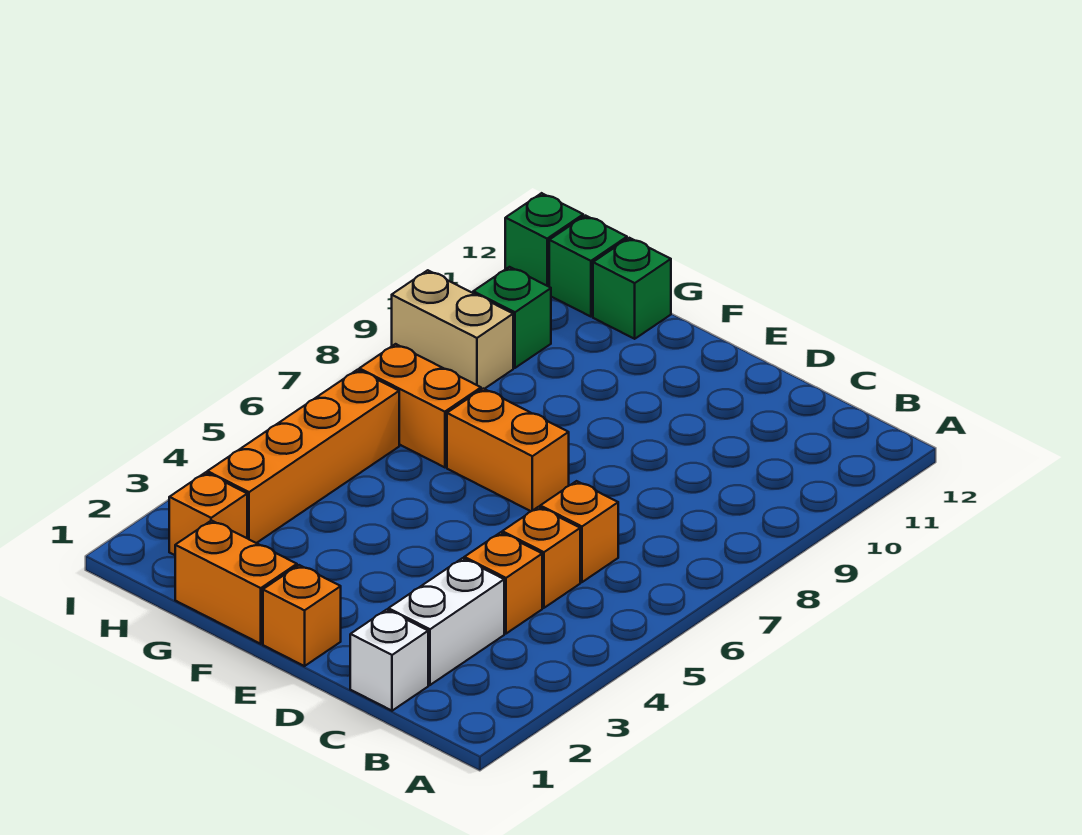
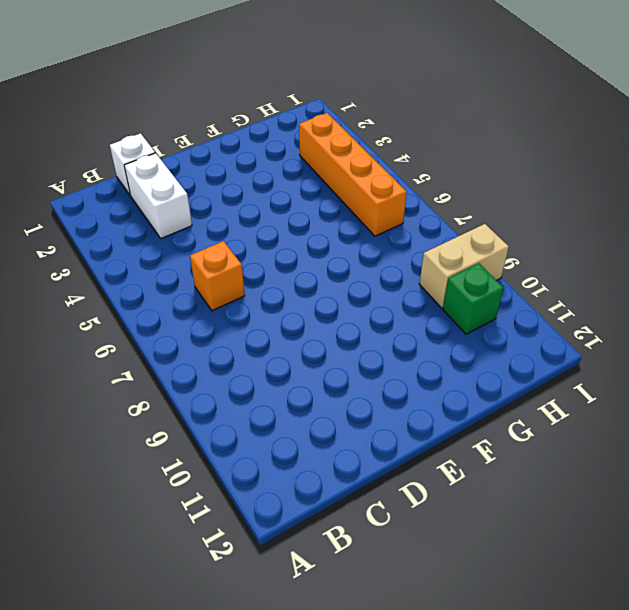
none -> orange 1x1 brick [464,532,542,634]
none -> orange 1x1 brick [502,507,580,608]
none -> orange 1x1 brick [263,565,341,666]

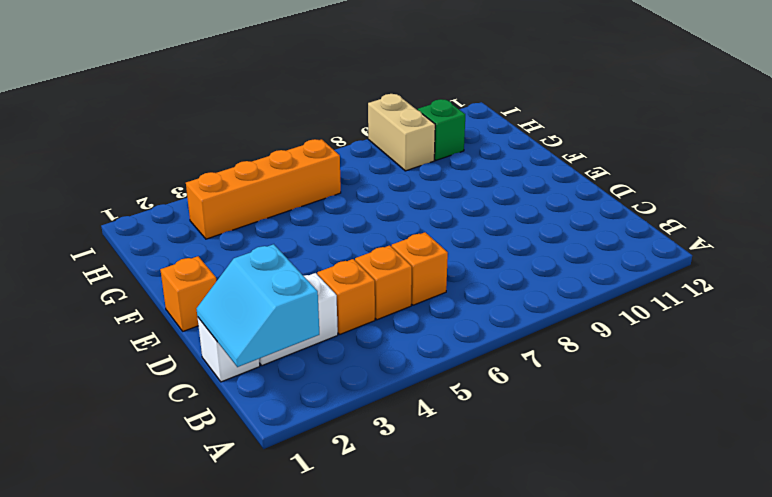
cyan 2x2 slope [197,244,319,367] -> none
none -> orange 1x2 brick [447,389,569,511]
none -> orange 1x2 brick [175,520,297,644]
none -> orange 1x2 brick [359,344,481,467]

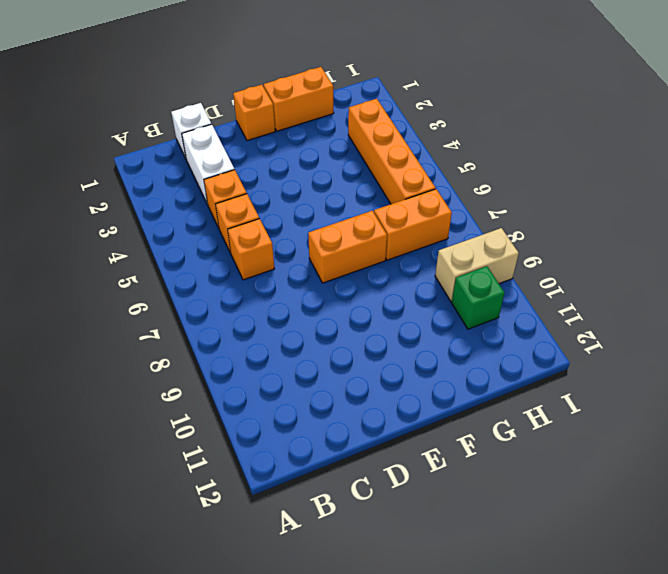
none -> green 1x1 brick [593,238,671,339]
none -> orange 1x1 brick [169,472,247,555]
none -> green 1x1 brick [549,216,627,317]

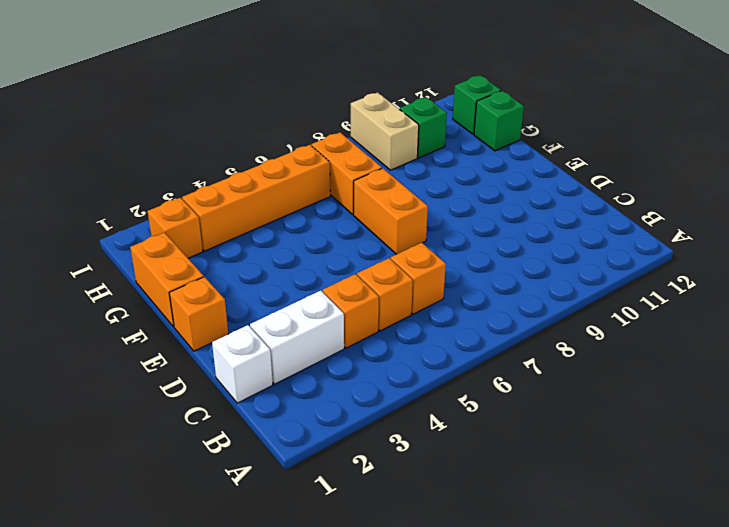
none -> green 1x1 brick [505,193,583,287]

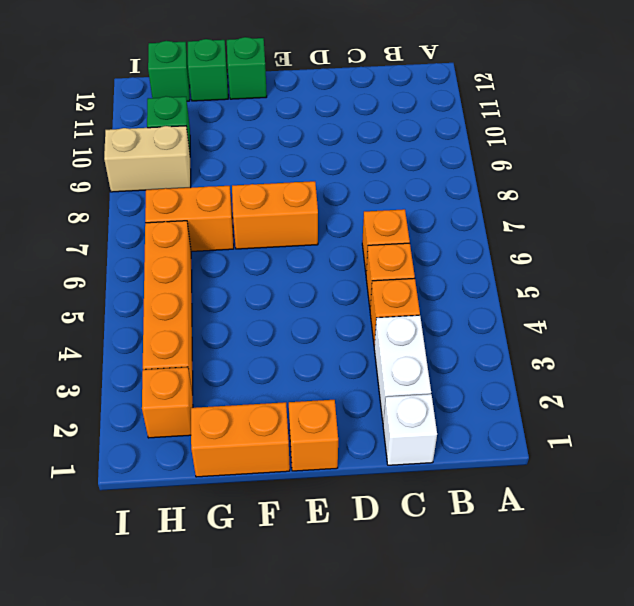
green 1x1 brick [227,37,267,99] -> green 1x1 brick moved to [505,193,583,287]

